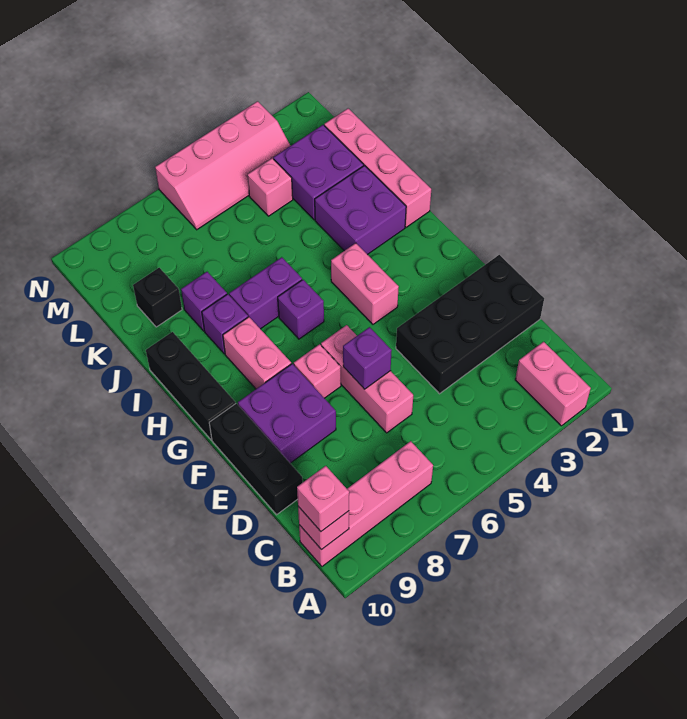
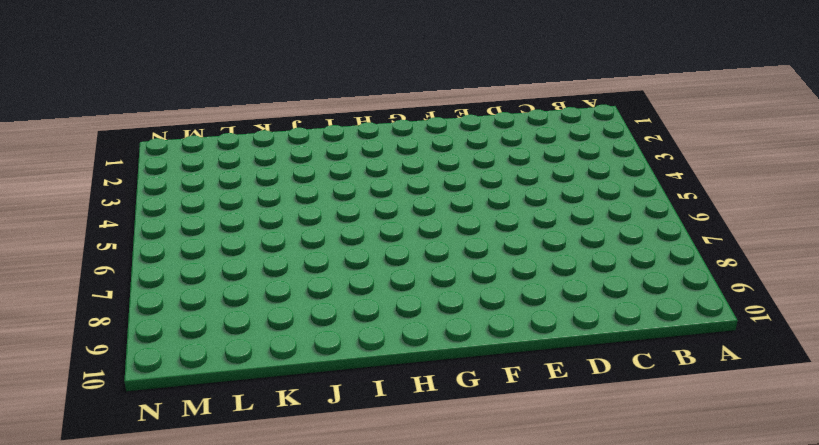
none -> pink 1x2 brick [515,342,591,426]
none -> pink 1x4 brick [299,441,433,566]
none -> black 2x4 brick [396,255,544,394]

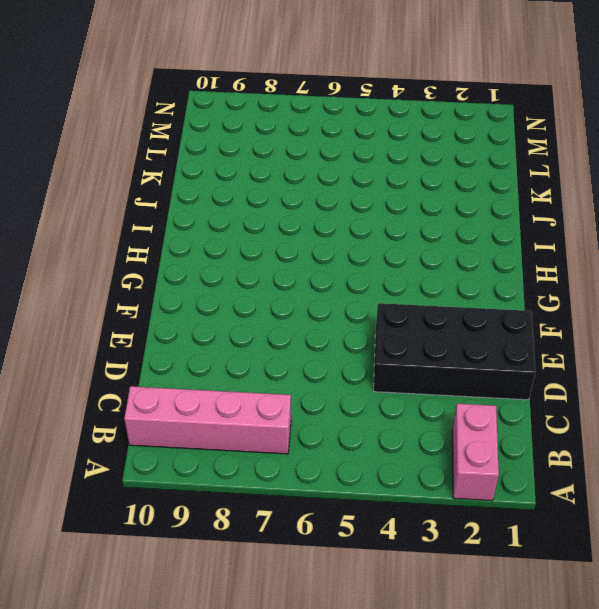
none -> pink 1x3 brick [321,325,413,433]
none -> black 1x3 brick [209,403,303,515]
none -> purple 2x2 brick [238,364,336,463]

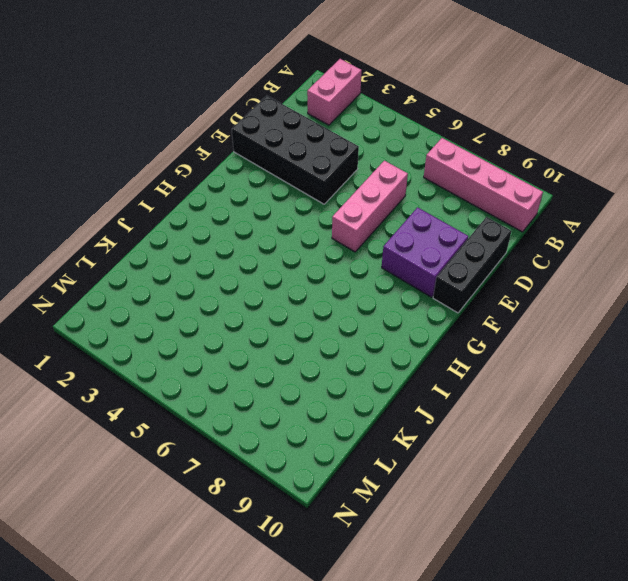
none -> pink 1x1 brick [294,344,341,398]
none -> pink 1x2 brick [331,243,399,324]
none -> pink 1x2 brick [223,317,291,389]

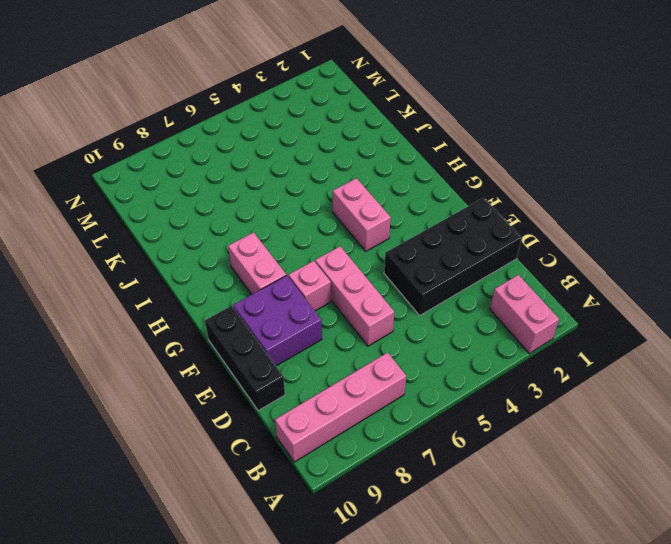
none -> black 1x3 brick [146,332,236,440]
none -> purple 1x1 brick [278,280,324,339]
none -> pink 1x4 brick [324,109,431,227]

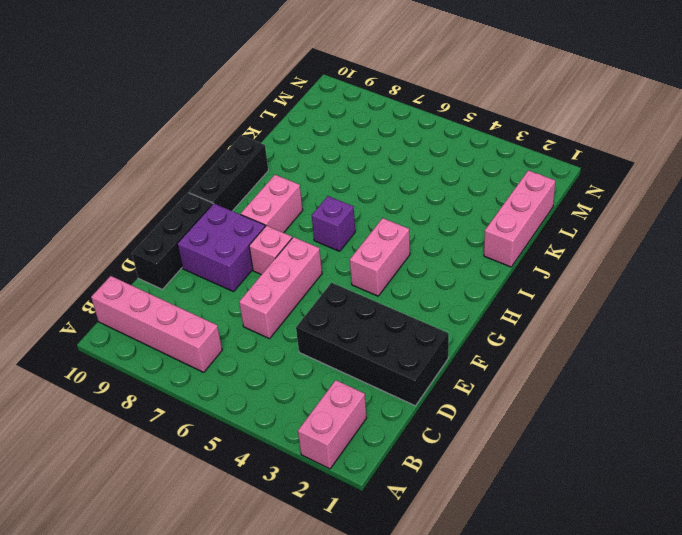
pink 1x3 brick [484,170,555,267] -> pink 1x4 brick [324,109,431,227]
none -> purple 2x2 brick [315,166,406,255]
none -> purple 1x2 brick [229,257,302,329]
none -> purple 1x1 brick [202,294,248,354]

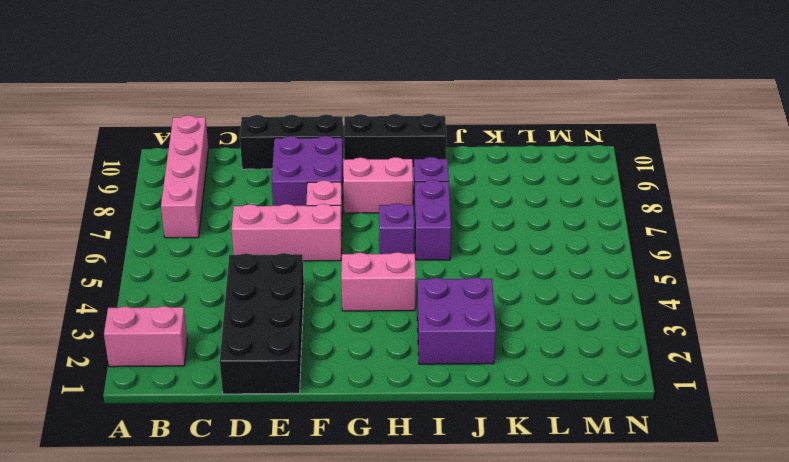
none -> pink 1x4 brick [324,109,431,227]
none -> purple 1x1 brick [181,272,227,331]
none -> purple 2x2 brick [273,125,364,220]

